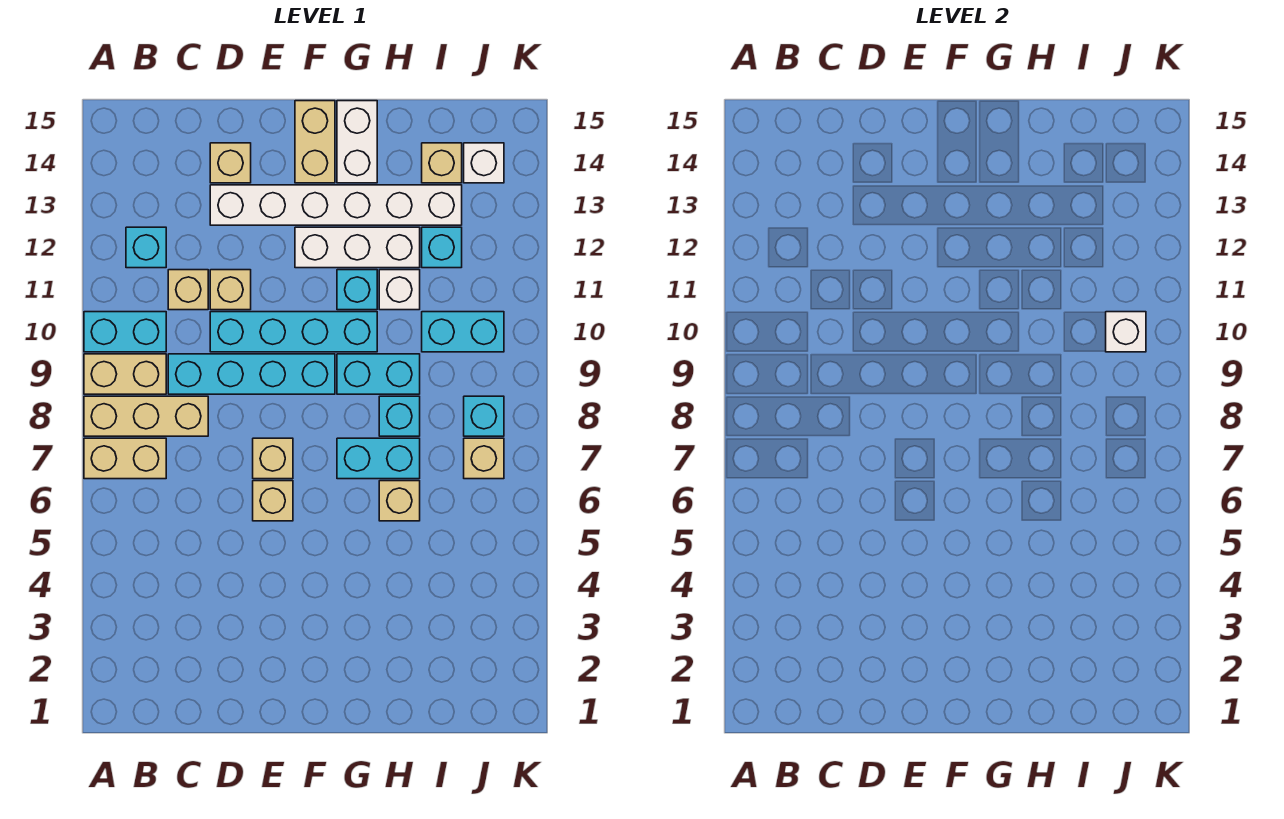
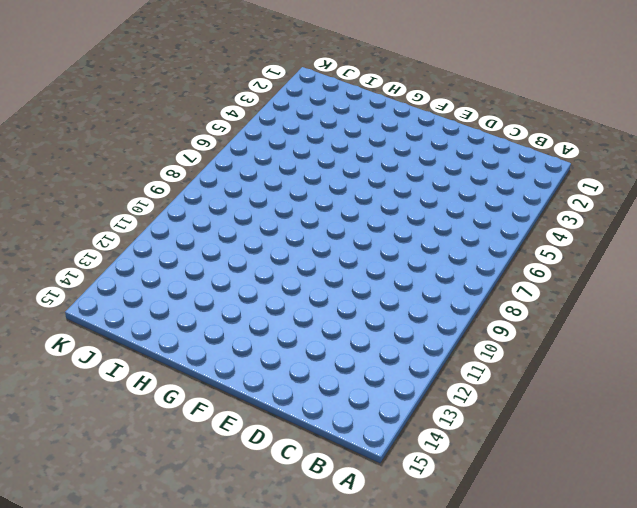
none -> tan 1x2 brick [84,438,166,479]
none -> tan 1x3 brick [84,396,208,436]
none -> tan 1x2 brick [84,354,166,394]

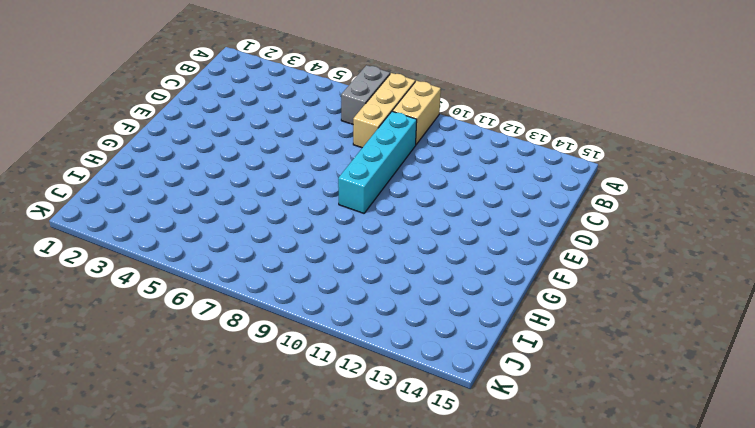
grey 1x2 brick [341,65,390,124] -> tan 1x2 brick [84,438,166,479]
none -> cyan 1x2 brick [84,312,166,352]
none -> cyan 1x1 brick [126,227,166,268]
none -> tan 1x1 brick [168,270,208,310]

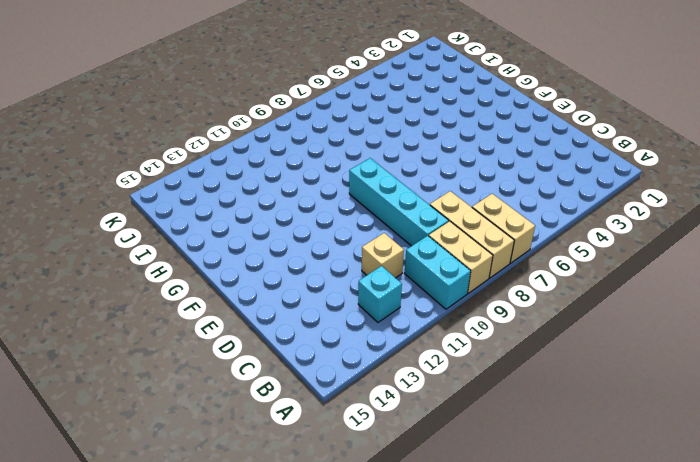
none -> cyan 1x4 brick [210,312,377,352]
none -> tan 1x1 brick [210,270,251,310]
none -> white 1x6 brick [210,185,462,225]

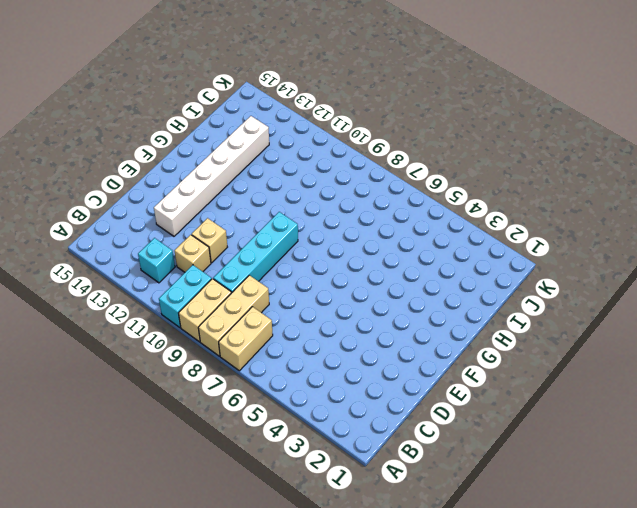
none -> cyan 1x4 brick [210,312,377,352]
none -> tan 1x1 brick [210,143,251,183]
none -> tan 1x1 brick [253,481,293,521]

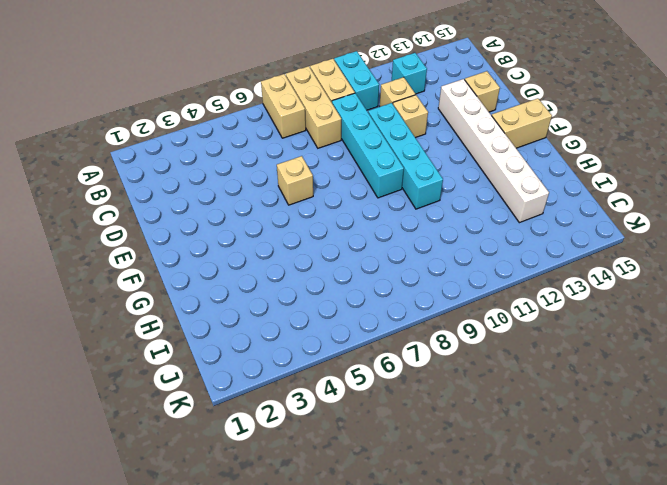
none -> tan 1x1 brick [253,438,293,479]
none -> white 1x3 brick [295,227,420,268]
none -> cyan 1x2 brick [337,438,420,479]

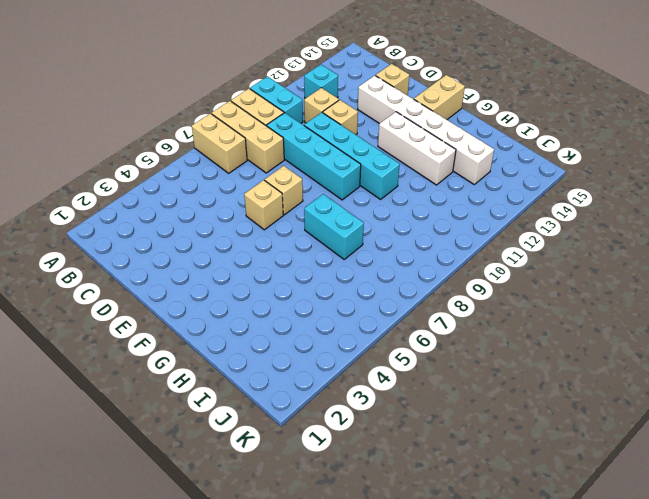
none -> cyan 1x2 brick [337,354,420,394]
none -> cyan 1x1 brick [337,270,377,310]
none -> white 1x2 brick [337,101,377,183]

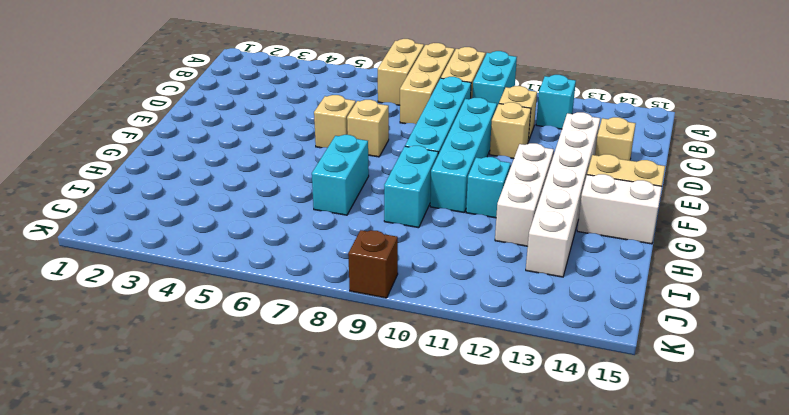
brown 1x1 brick [348,230,398,298] -> none
none -> tan 1x1 brick [379,481,420,521]
none -> cyan 1x1 brick [379,396,420,436]
none -> white 1x1 brick [379,270,420,310]

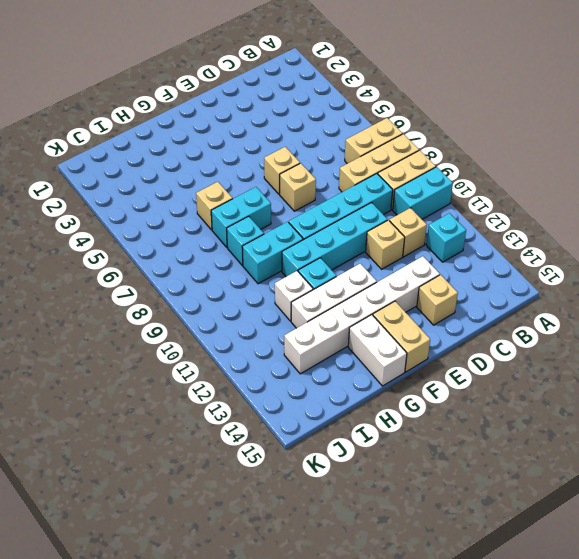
none -> cyan 1x2 brick [422,312,504,352]
none -> cyan 1x1 brick [422,227,462,268]
none -> tan 1x1 brick [422,143,462,183]

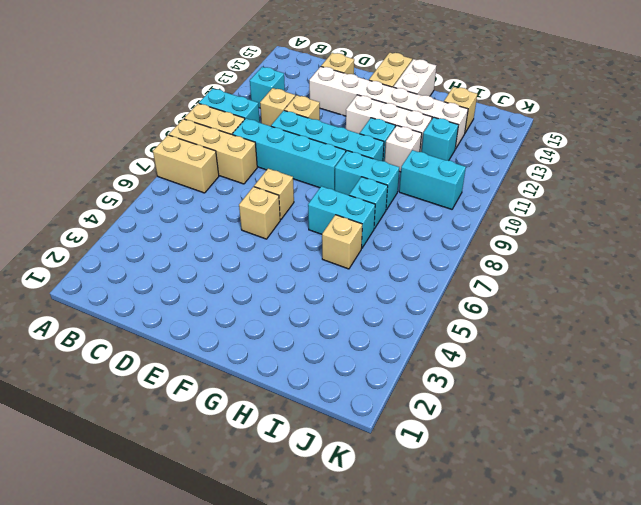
none -> tan 1x1 brick [464,438,504,479]
none -> cyan 1x1 brick [464,396,504,436]
none -> white 1x1 brick [464,143,504,183]

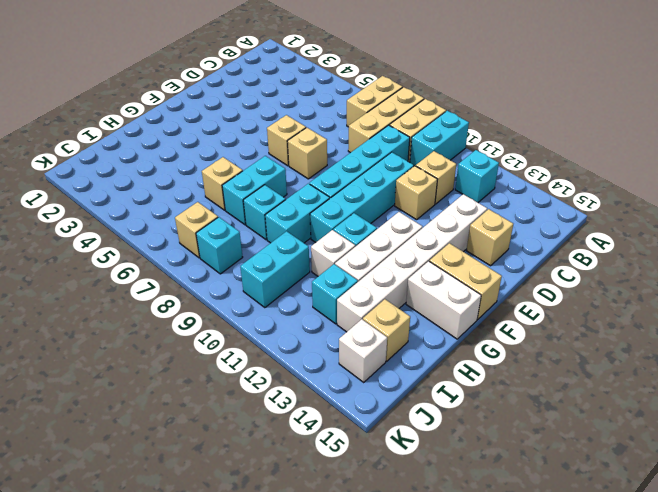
none -> white 1x1 brick [1106,312,1146,352]

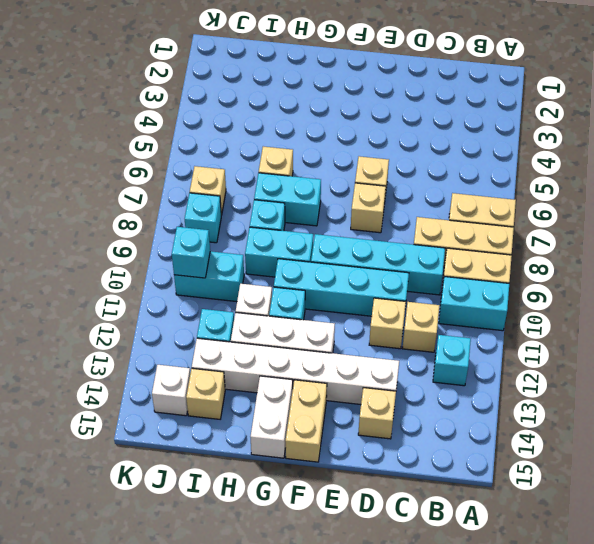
cyan 1x1 brick [172,227,210,278] -> white 1x1 brick [1106,312,1146,352]

